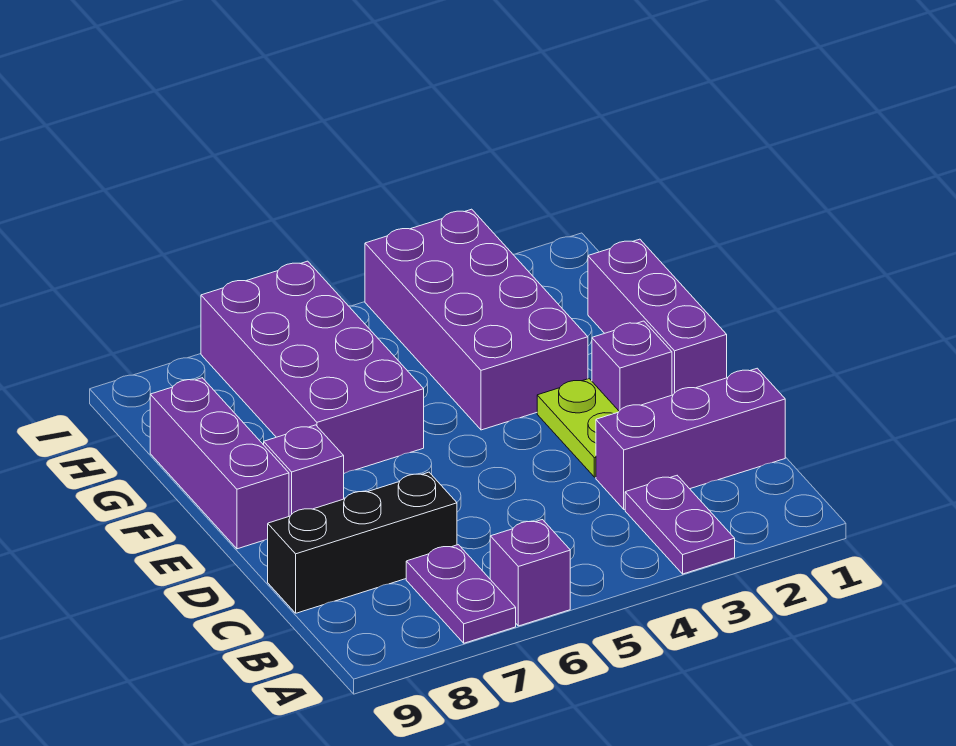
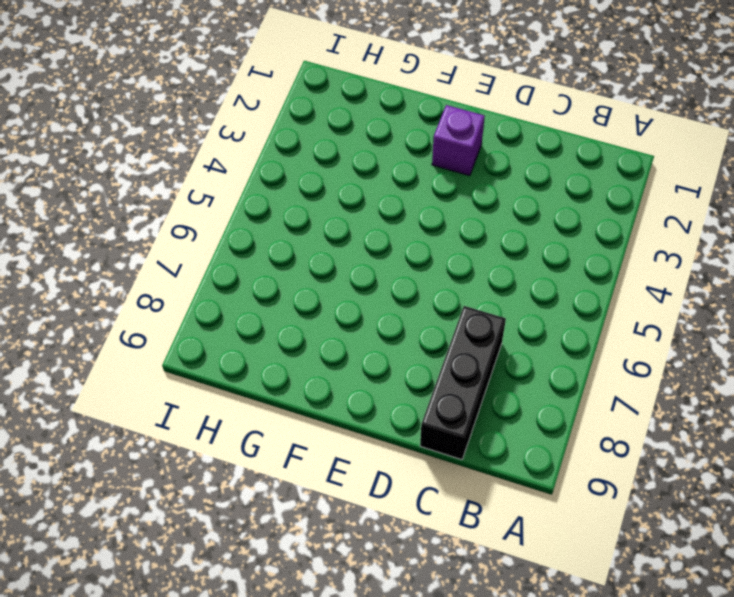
none -> purple 1x2 plate [625,476,735,574]
none -> purple 1x1 brick [490,520,570,626]
none -> purple 1x2 plate [406,545,516,643]

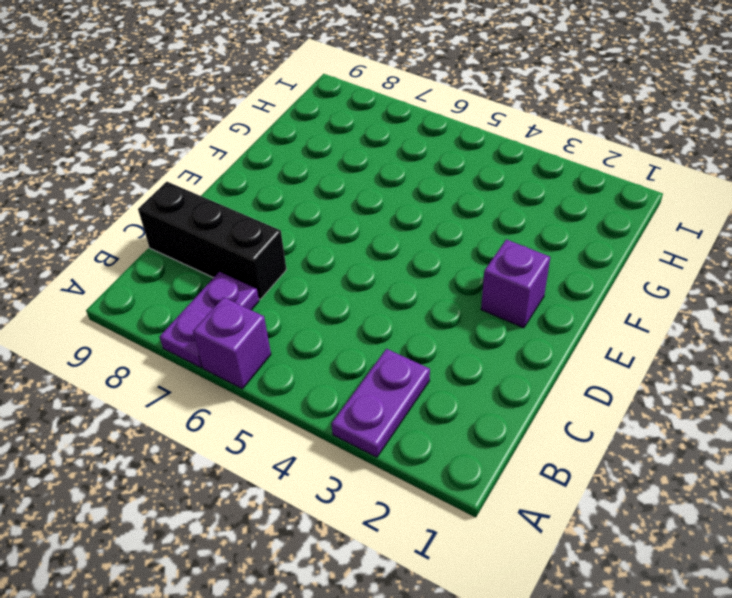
none -> purple 1x3 brick [596,368,785,509]
none -> lime 1x2 plate [537,379,619,477]
none -> purple 1x3 brick [588,239,727,395]

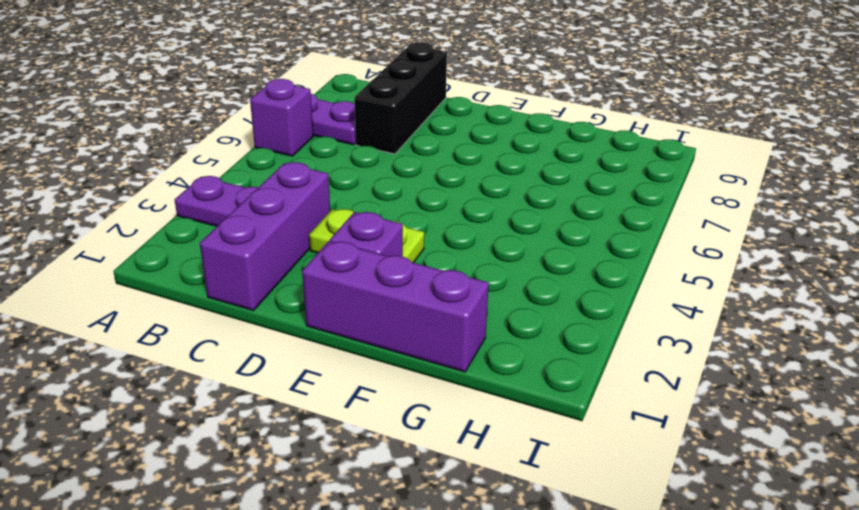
none -> purple 1x1 brick [263,425,344,516]
none -> purple 1x3 brick [150,378,289,549]
none -> purple 2x4 brick [365,209,588,430]

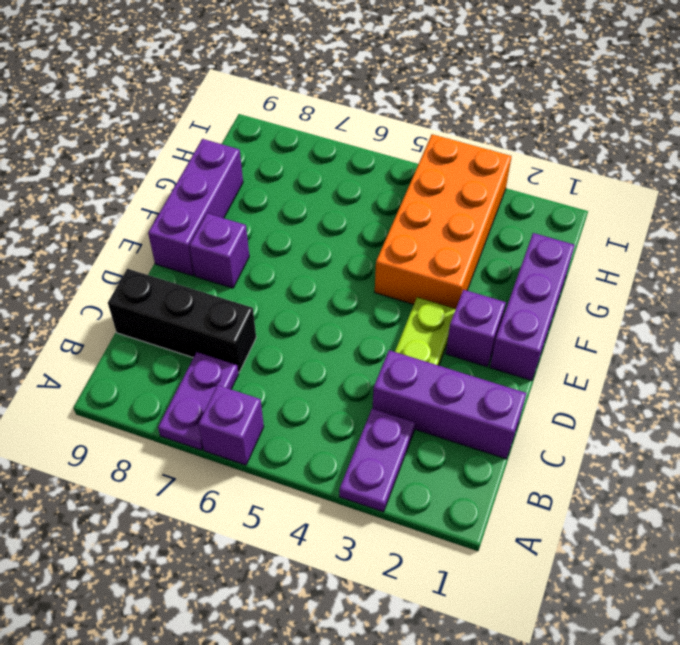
orange 2x4 brick [375,134,512,309] -> purple 2x4 brick [365,209,588,430]
none -> purple 2x4 brick [201,261,424,473]

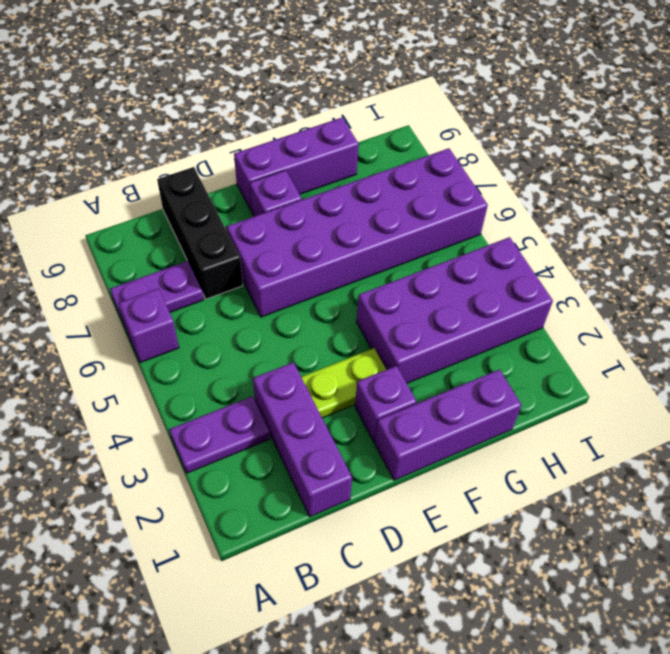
purple 2x6 brick [227,148,488,317] -> purple 2x4 brick [201,261,424,473]

